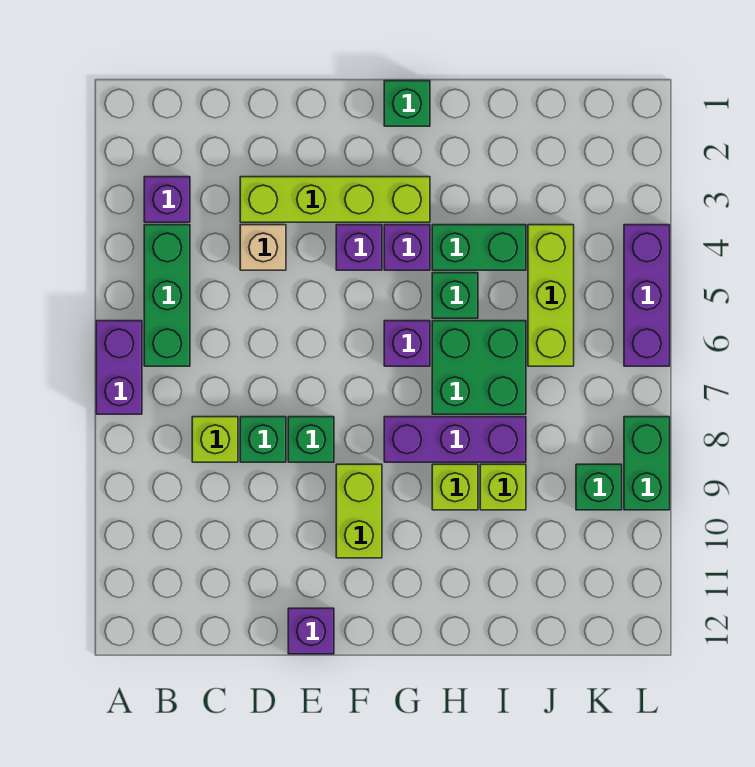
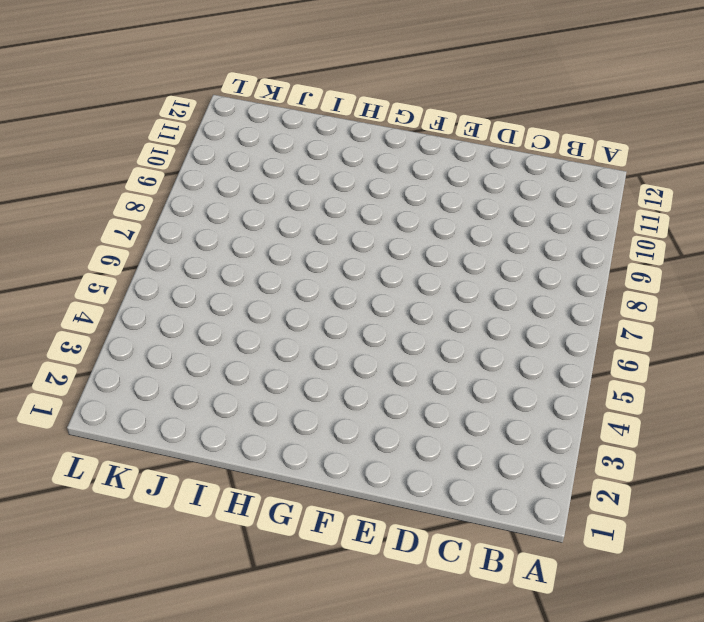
none -> purple 1x2 brick [96,321,142,414]
none -> purple 1x1 brick [144,177,190,222]
none -> green 1x3 brick [144,225,190,366]

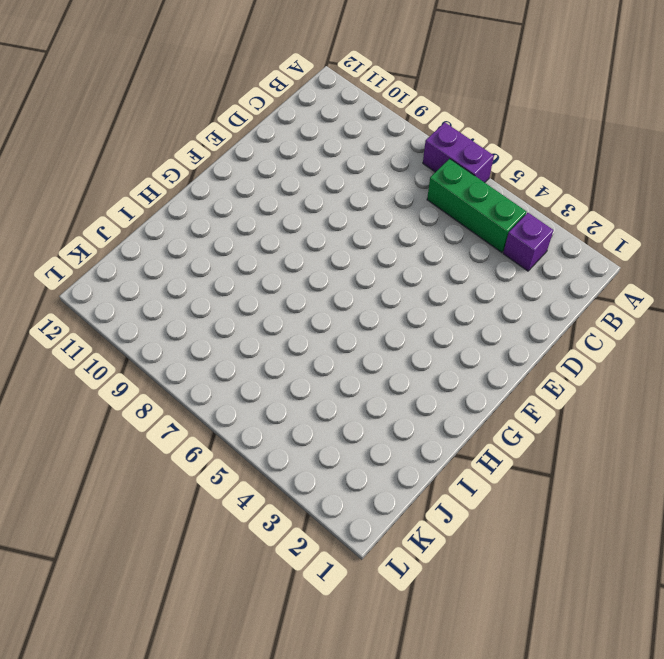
none -> lime 1x1 brick [192,417,238,462]
none -> lime 1x4 brick [240,177,430,222]
none -> tan 1x1 brick [240,225,286,270]

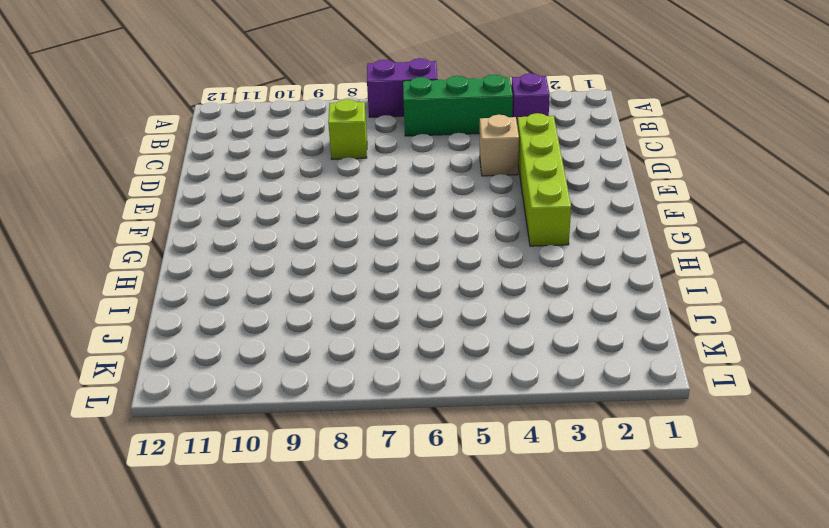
none -> green 1x1 brick [240,417,286,462]
none -> green 1x1 brick [288,417,334,462]
none -> purple 1x1 brick [288,608,334,654]

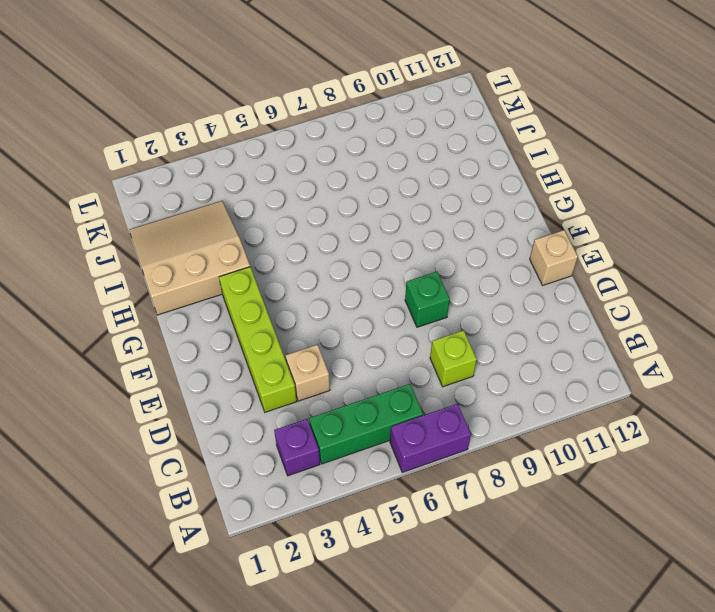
tan 1x1 brick [530,230,578,285] -> purple 1x1 brick [288,608,334,654]
tan 3x3 slope [129,201,250,315] -> none
none -> green 1x1 brick [240,417,286,462]
none -> purple 1x1 brick [336,225,382,270]
none -> lime 1x2 brick [336,464,382,558]

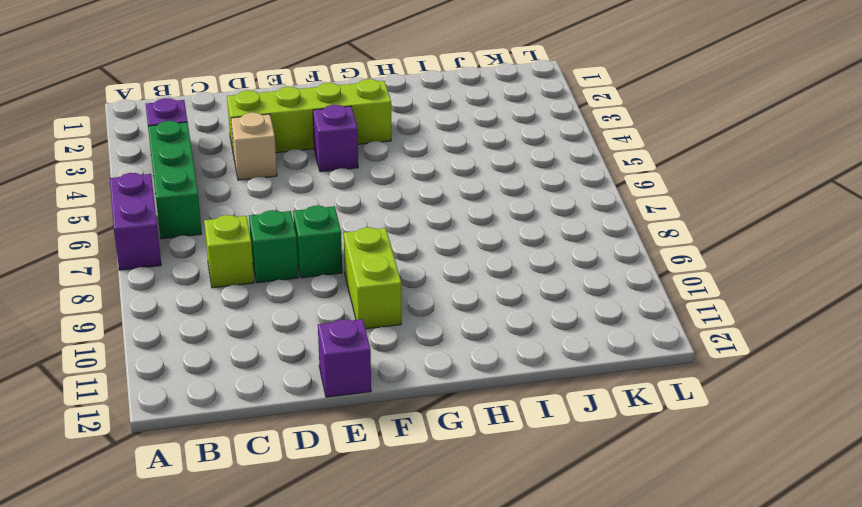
none -> green 1x1 brick [384,81,430,126]
none -> purple 1x1 brick [384,225,430,270]
none -> purple 1x1 brick [384,321,430,366]

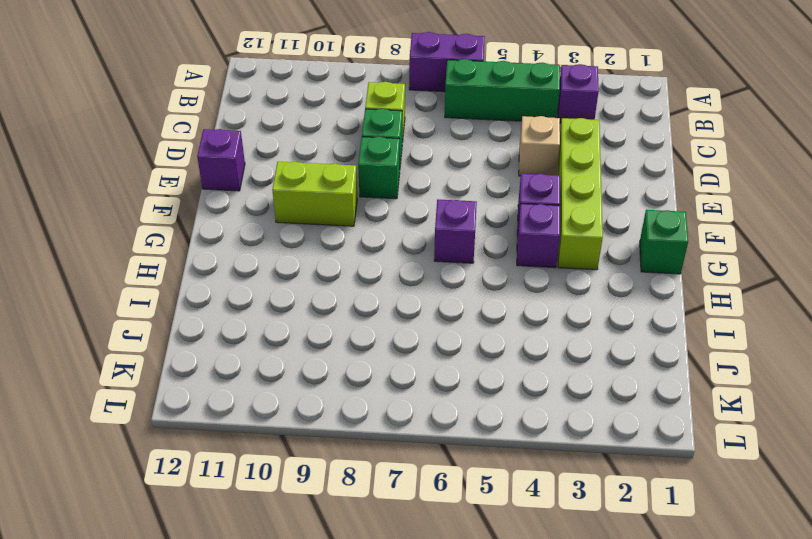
none -> purple 1x3 brick [384,417,526,462]
none -> green 1x2 brick [432,225,526,270]
none -> green 1x1 brick [432,273,478,318]

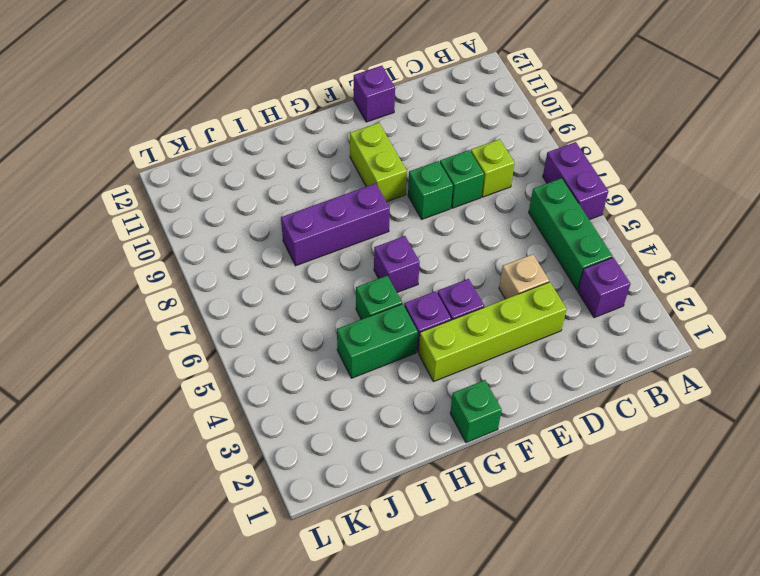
none -> green 2x2 brick [432,321,526,414]
none -> lime 1x1 brick [432,464,478,510]
none -> lime 1x1 brick [480,464,526,510]

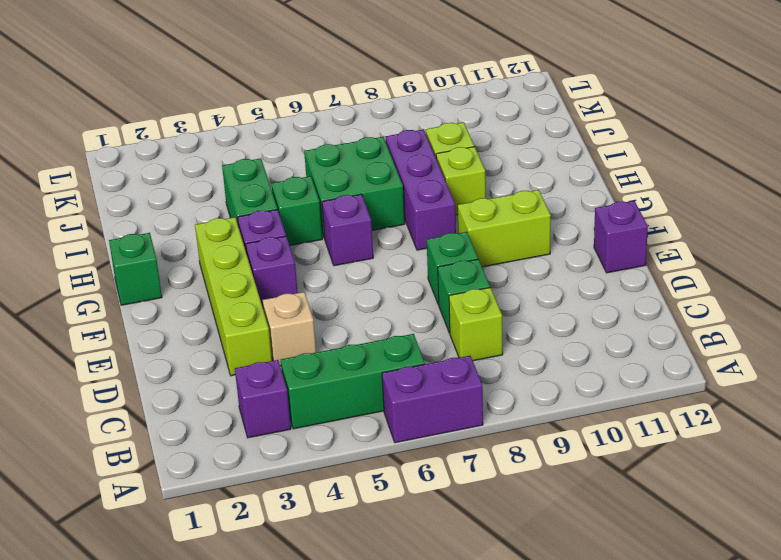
none -> lime 1x3 brick [528,225,574,366]
none -> green 1x1 brick [576,464,622,510]
none -> purple 1x3 brick [624,225,670,366]

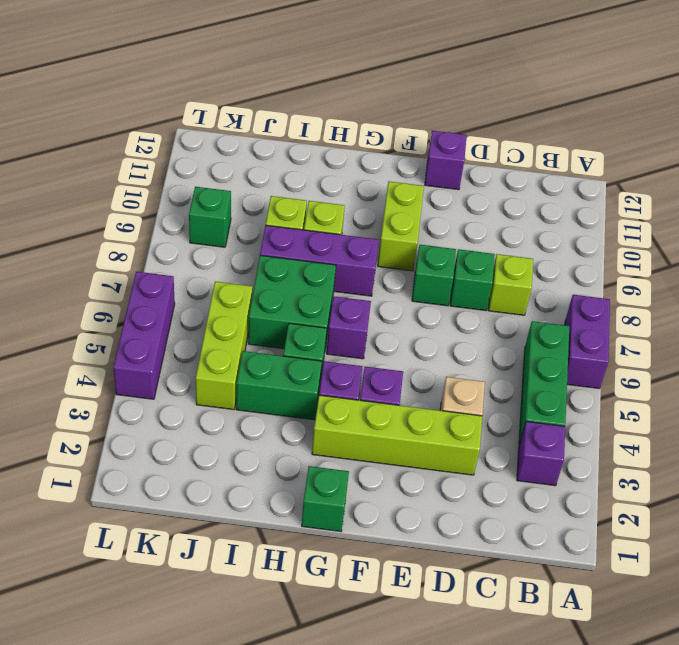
none -> green 1x2 brick [624,417,670,510]

